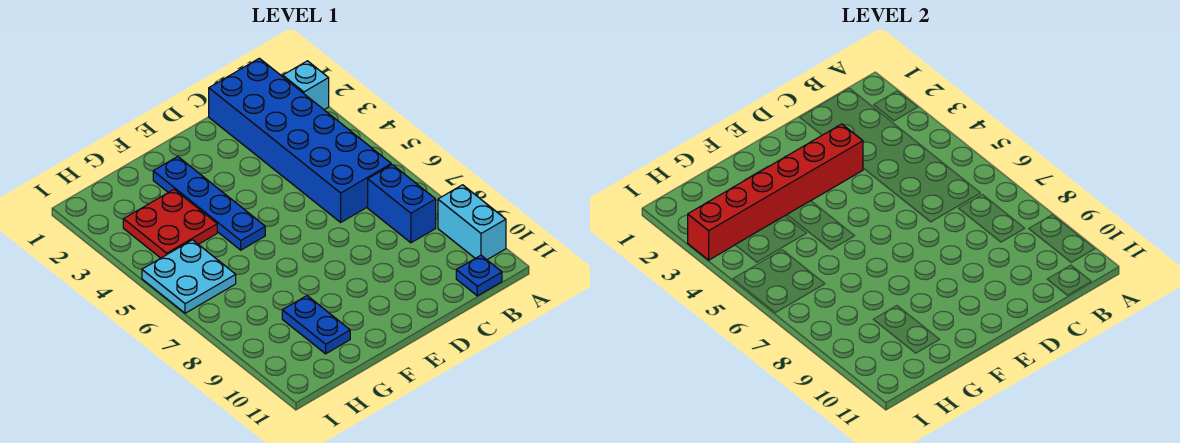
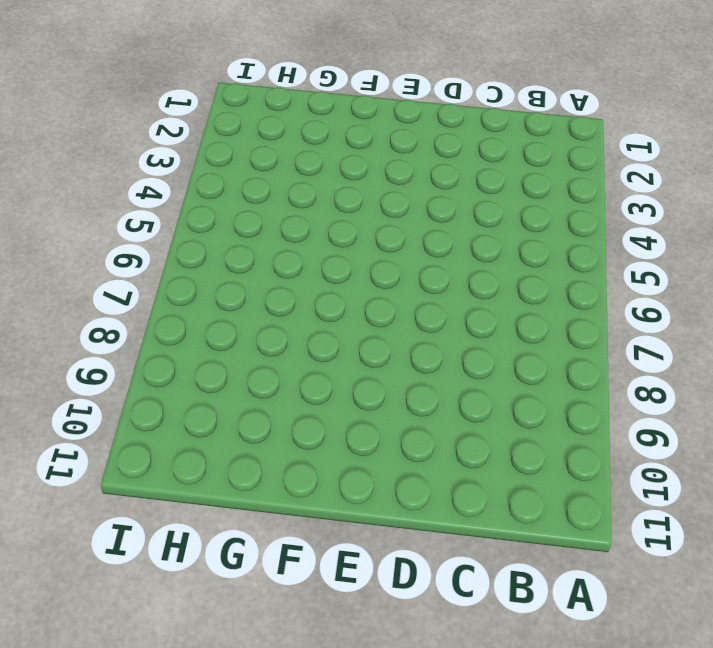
none -> cyan 1x1 brick [282,61,329,110]
none -> cyan 1x2 brick [438,185,506,260]

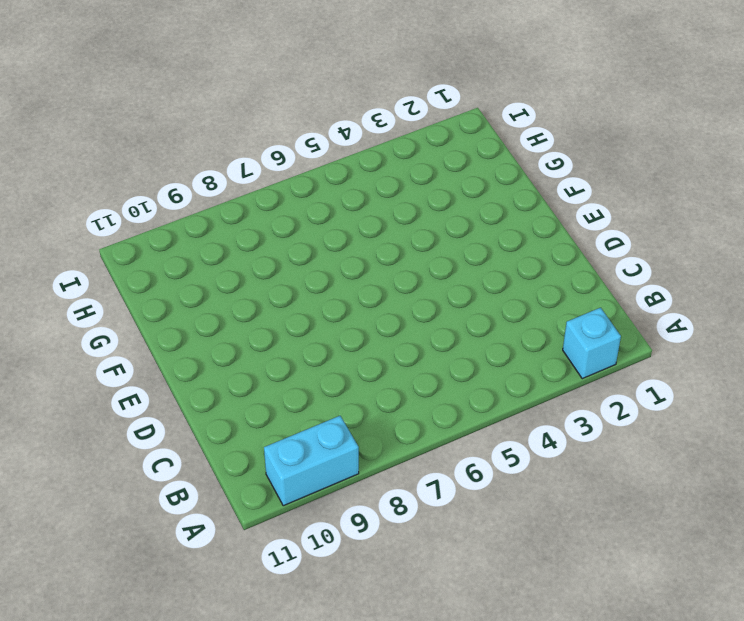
none -> blue 2x6 brick [209,58,391,222]
none -> blue 1x2 brick [368,165,436,243]

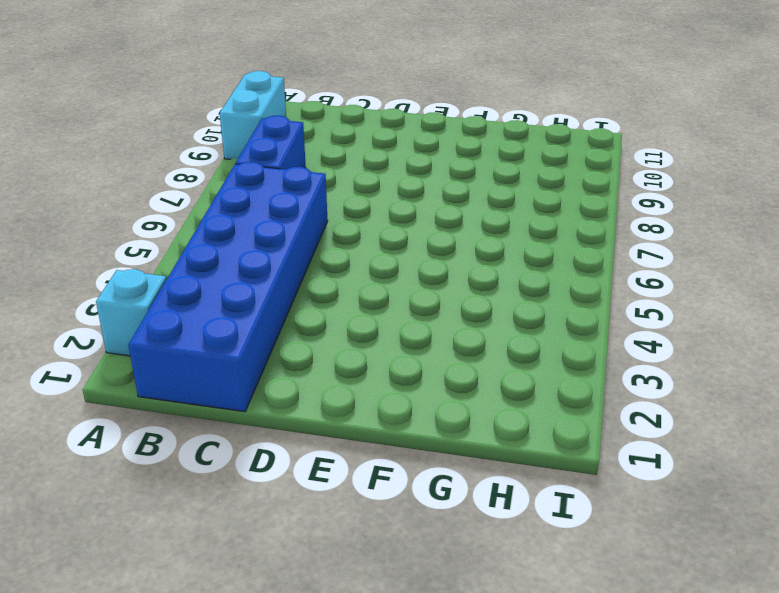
none -> blue 1x1 plate [456,255,502,296]
none -> blue 1x4 plate [153,157,265,250]

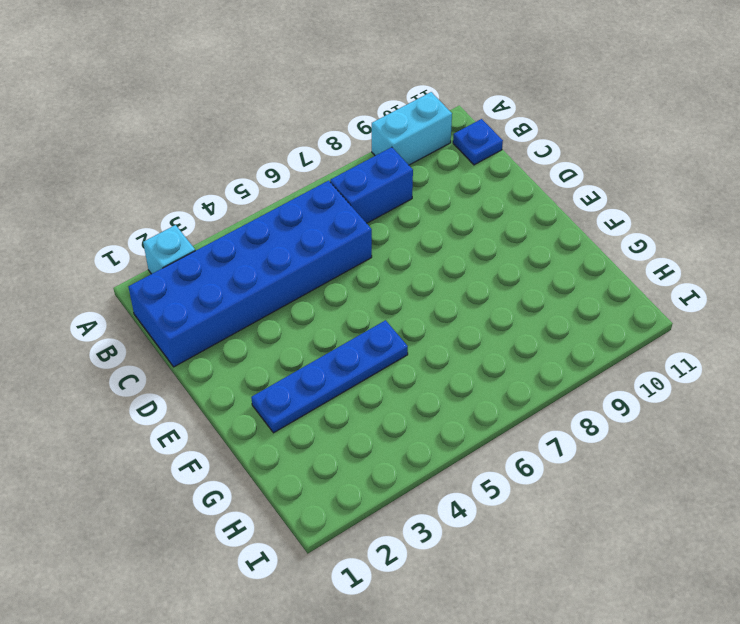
none -> red 2x2 plate [123,190,217,258]
none -> blue 1x2 plate [282,296,350,354]

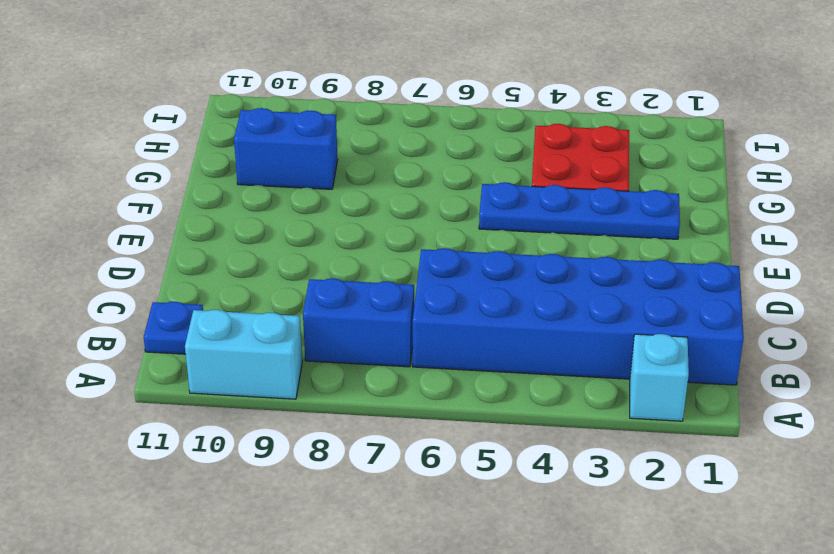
blue 1x2 brick [234,108,338,189] -> blue 1x2 plate [282,296,350,354]
none -> cyan 2x2 plate [142,240,236,313]
none -> red 1x6 brick [688,124,863,260]

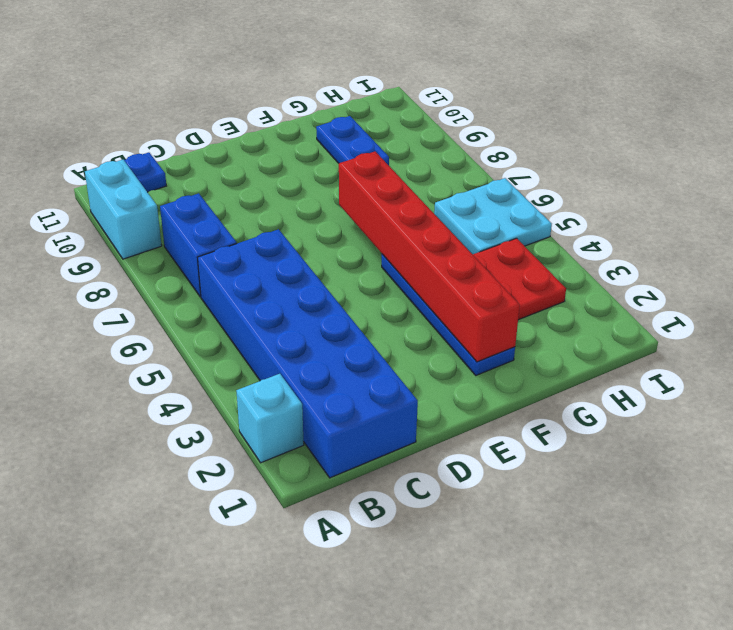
red 1x6 brick [338,152,520,362] -> red 1x6 brick turned to [688,124,863,260]

